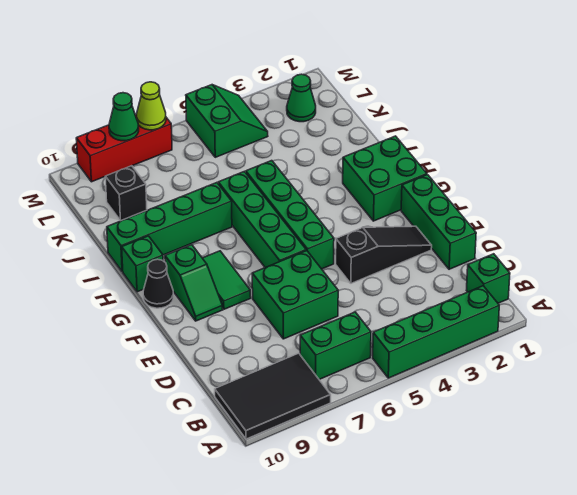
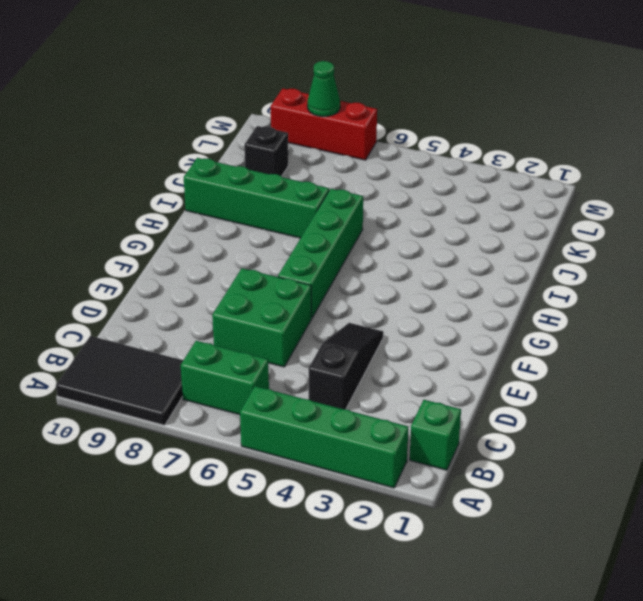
black 1x3 slope [308,323,383,409] -> black 1x3 slope turned to [336,226,432,283]
none -> green 1x3 brick [401,175,476,269]
none -> green 1x4 brick [246,161,334,269]
none -> green 1x2 tile [203,251,251,309]

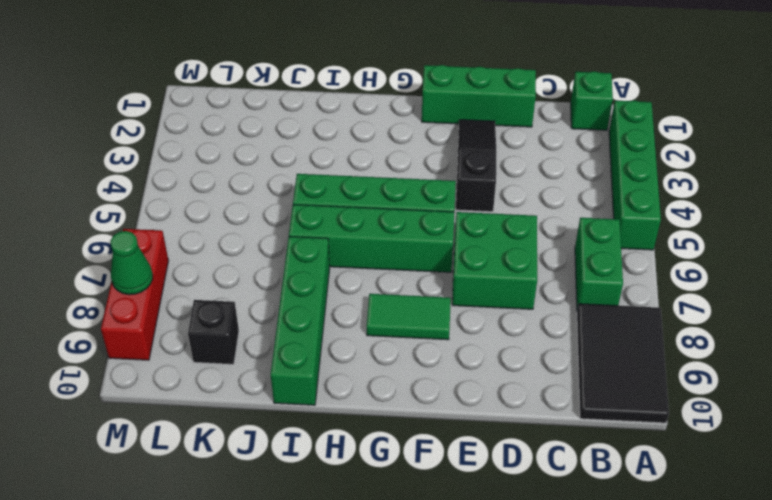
none -> green 1x2 slope [165,245,223,321]
none -> green 2x2 brick [343,136,427,221]
none -> black 1x1 cone [143,259,173,308]

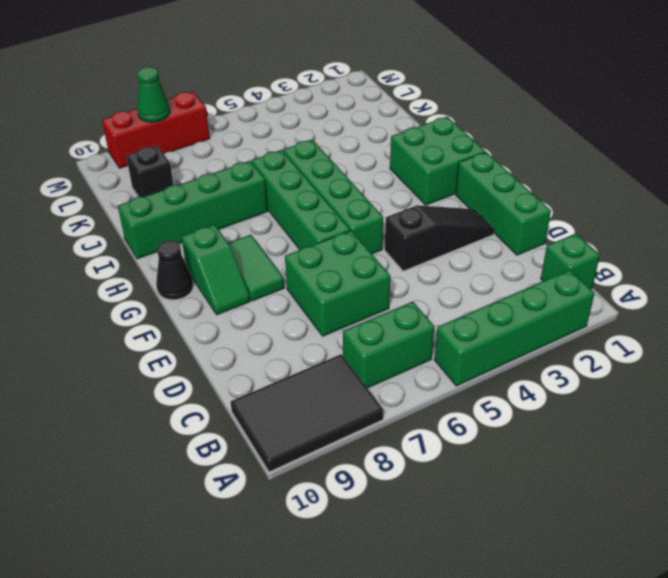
none -> green 1x1 brick [122,236,163,292]
none -> green 1x1 cone [287,74,316,122]
none -> green 2x2 slope [186,85,268,157]

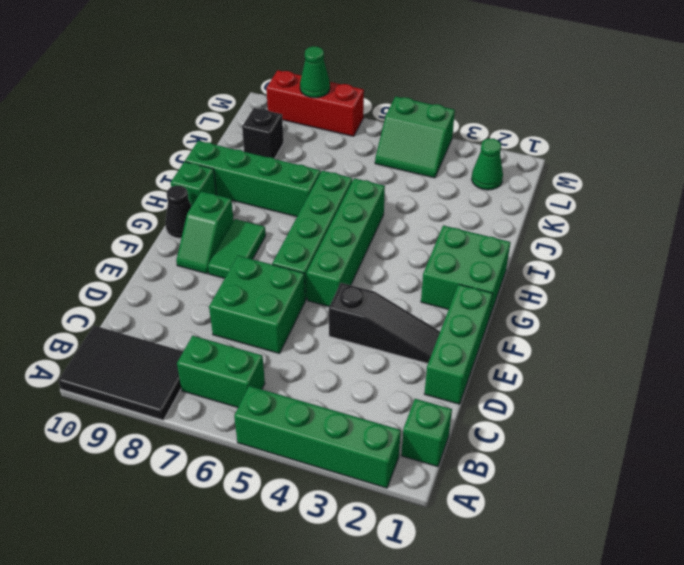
green 2x2 slope [375,96,455,178] -> green 2x2 slope turned to [186,85,268,157]
none -> lime 1x1 cone [137,82,166,130]

